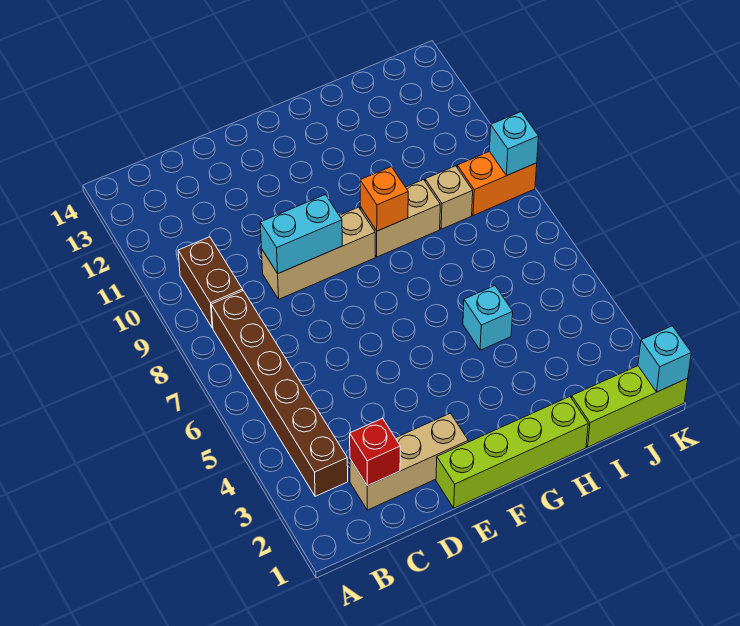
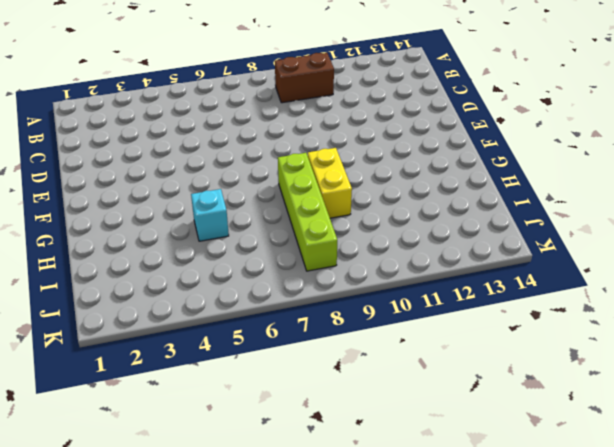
lime 1x4 brick [278,153,337,271] -> lime 1x4 brick moved to [436,397,588,508]
yellow 1x2 brick [308,148,352,218] -> tan 1x2 brick [360,180,440,257]
none -> brown 1x6 brick [211,291,348,496]
none -> tan 1x3 brick [350,413,468,510]
none -> tan 1x3 brick [262,207,375,299]

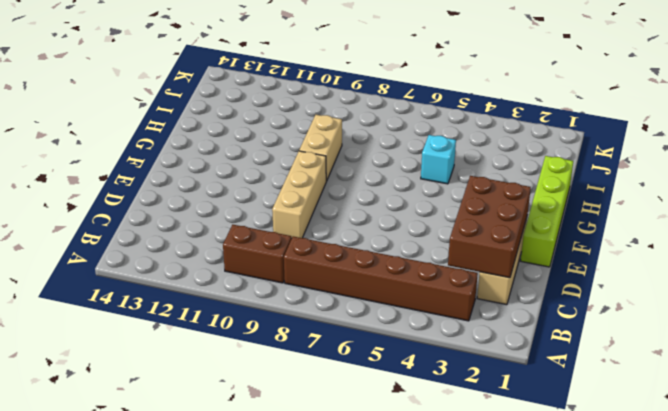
brown 2x3 brick [448,176,531,278] -> red 1x1 brick [350,418,400,486]
none -> lime 1x3 brick [572,366,688,447]
none -> tan 1x1 brick [425,166,473,229]
none -> orange 1x2 brick [457,151,537,215]

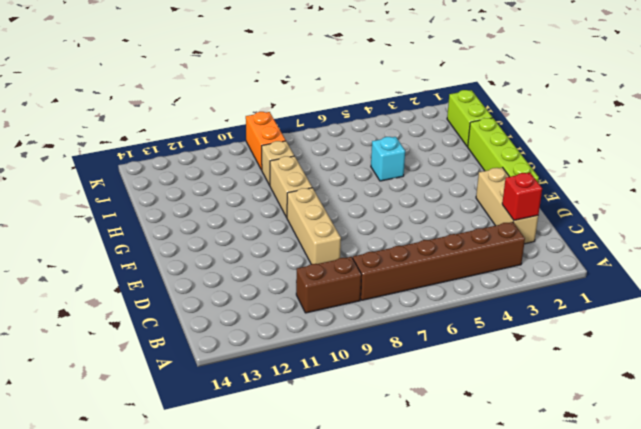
lime 1x2 brick [447,90,492,146] -> lime 1x3 brick [572,366,688,447]
none -> cyan 1x2 brick [260,195,342,274]
none -> orange 1x1 brick [360,167,408,231]
none -> cyan 1x1 brick [638,326,691,392]

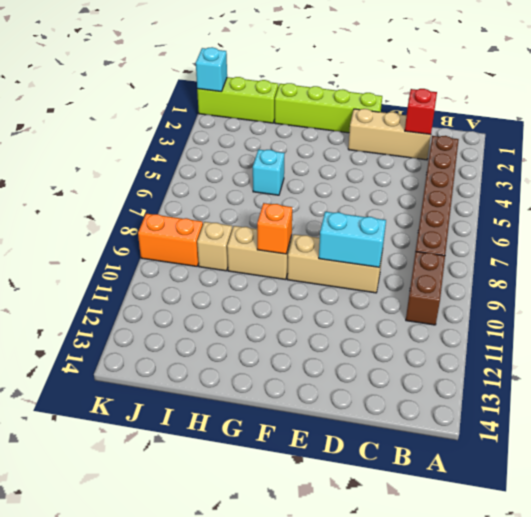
none -> cyan 1x1 brick [489,112,539,176]

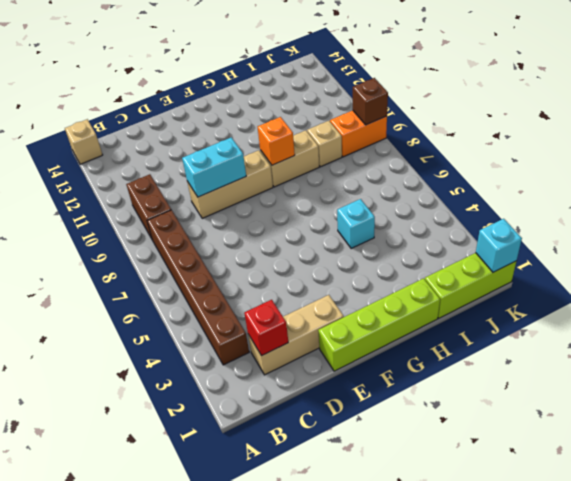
tan 1x1 brick [65,119,103,164] -> none
brown 1x1 brick [353,78,388,125] -> cyan 1x1 brick [489,112,539,176]

